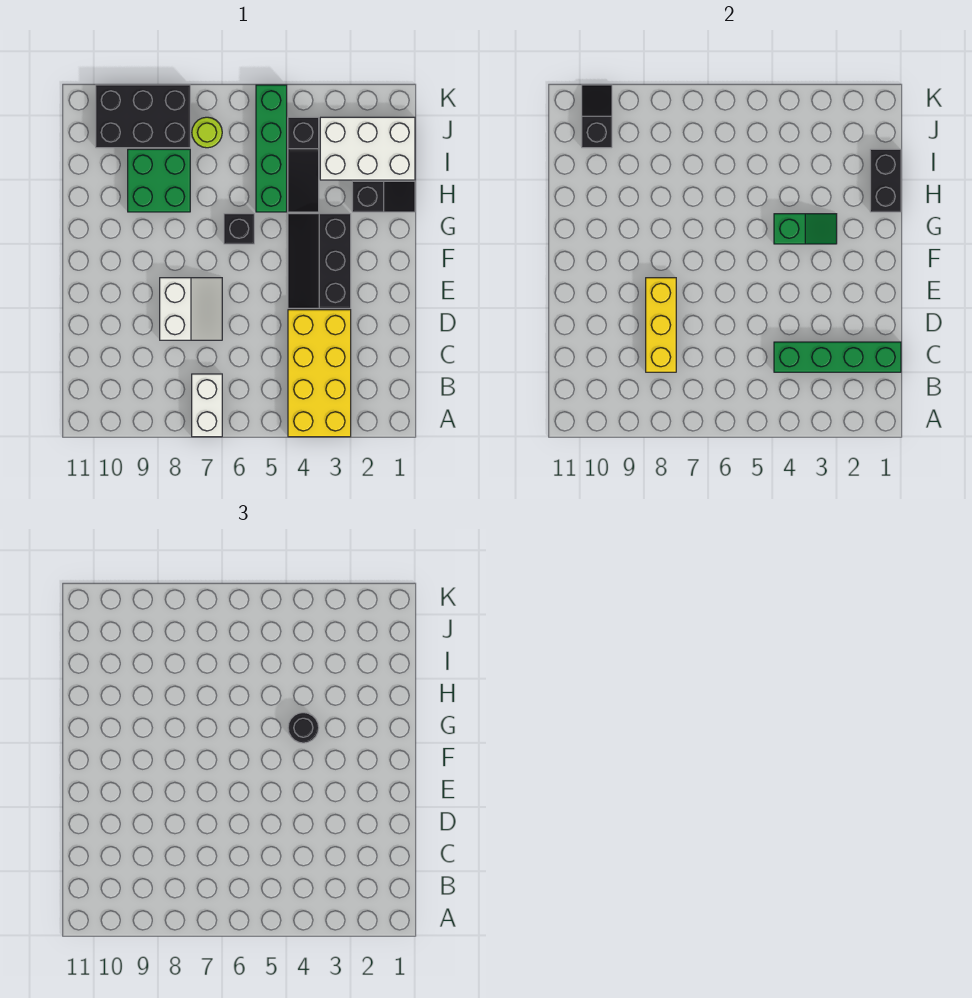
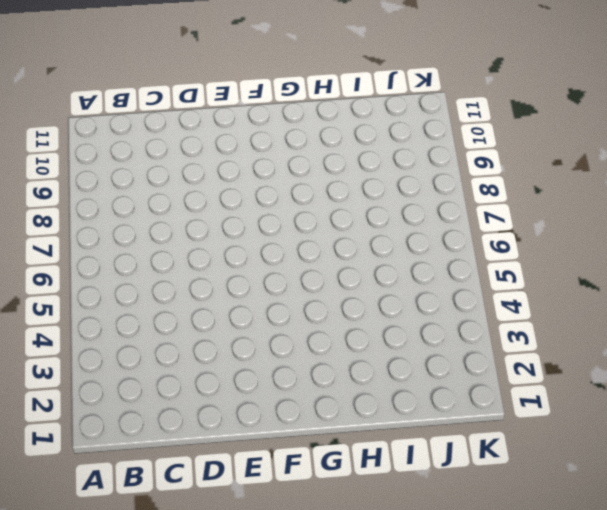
none -> yellow 2x4 brick [288,310,351,437]
none -> white 1x2 brick [192,374,222,437]
none -> white 2x2 slope [160,278,222,340]

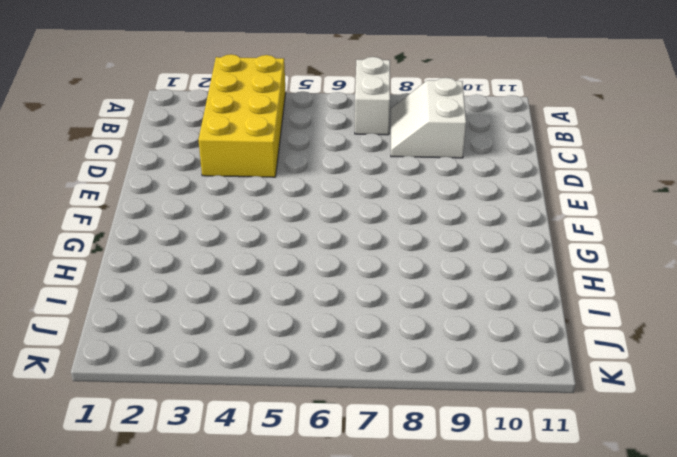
white 2x2 slope [391,78,466,158] -> white 2x2 slope moved to [160,278,222,340]
none -> black 2x3 slope [288,214,351,308]
none -> black 1x1 brick [224,214,254,244]
none -> black 1x2 slope [352,181,415,212]

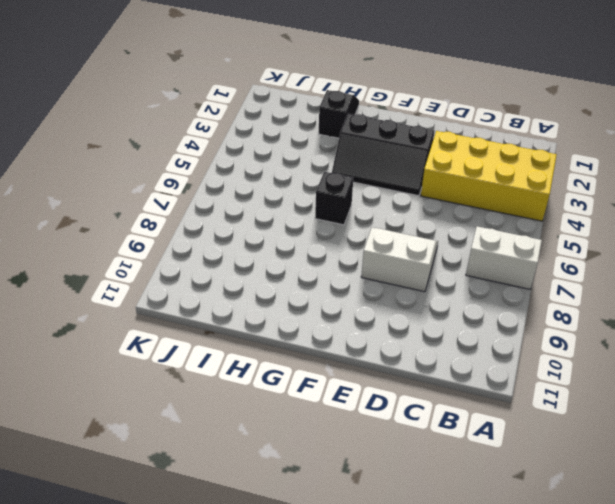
none -> black 1x3 slope [288,117,319,212]
none -> green 1x4 brick [256,85,287,212]
none -> green 2x2 brick [128,149,190,212]

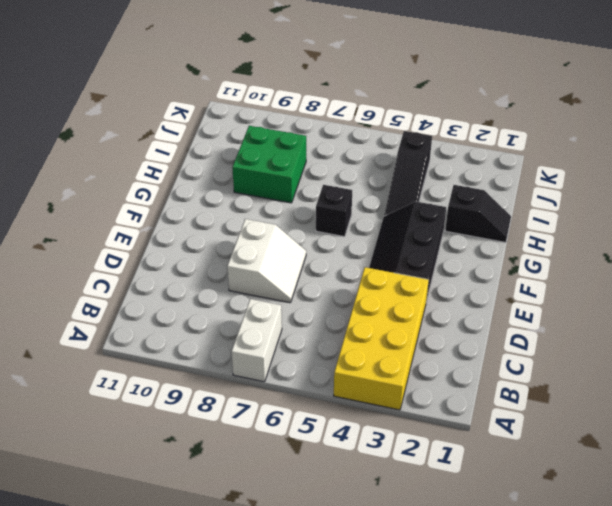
none -> green 1x4 brick [256,85,287,212]
none -> white 2x3 brick [320,117,415,180]
none -> lime 1x1 round brick [192,117,222,148]

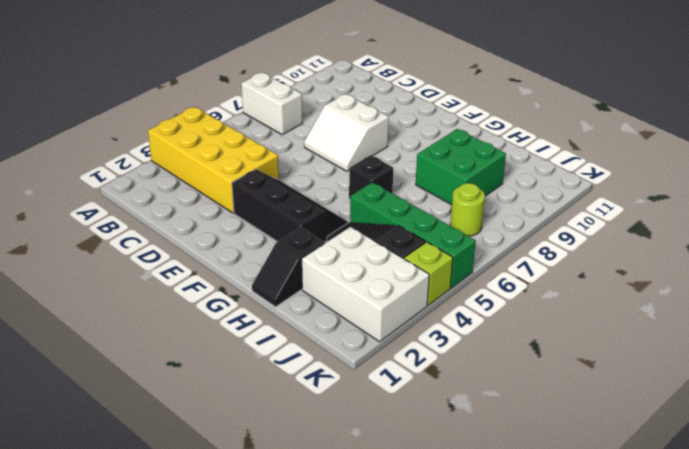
white 2x3 brick [302,227,429,342] -> white 2x3 brick turned to [320,117,415,180]
lime 1x1 brick [404,242,453,305] -> none
none -> black 2x3 brick [96,85,190,148]
none -> green 1x4 brick [774,342,901,372]
none -> yellow 1x3 brick [646,278,676,372]

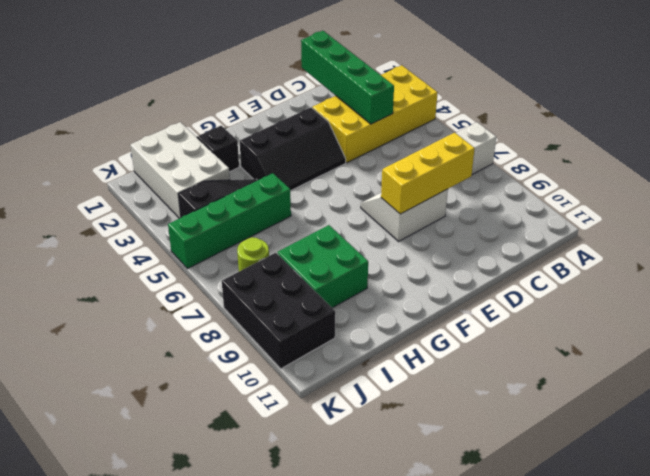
none -> black 1x1 brick [224,214,254,244]
none -> green 1x2 slope [774,214,837,244]
none -> black 1x2 brick [870,149,901,212]

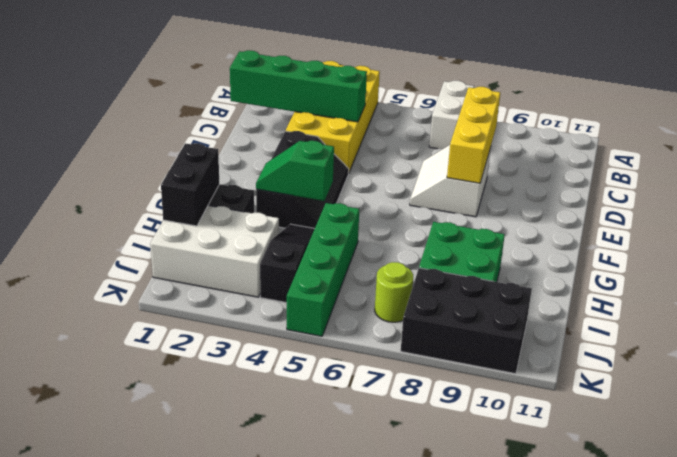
none -> black 1x1 brick [224,214,254,244]
none -> black 1x2 slope [582,85,612,148]
none -> black 1x1 round brick [288,713,319,743]

